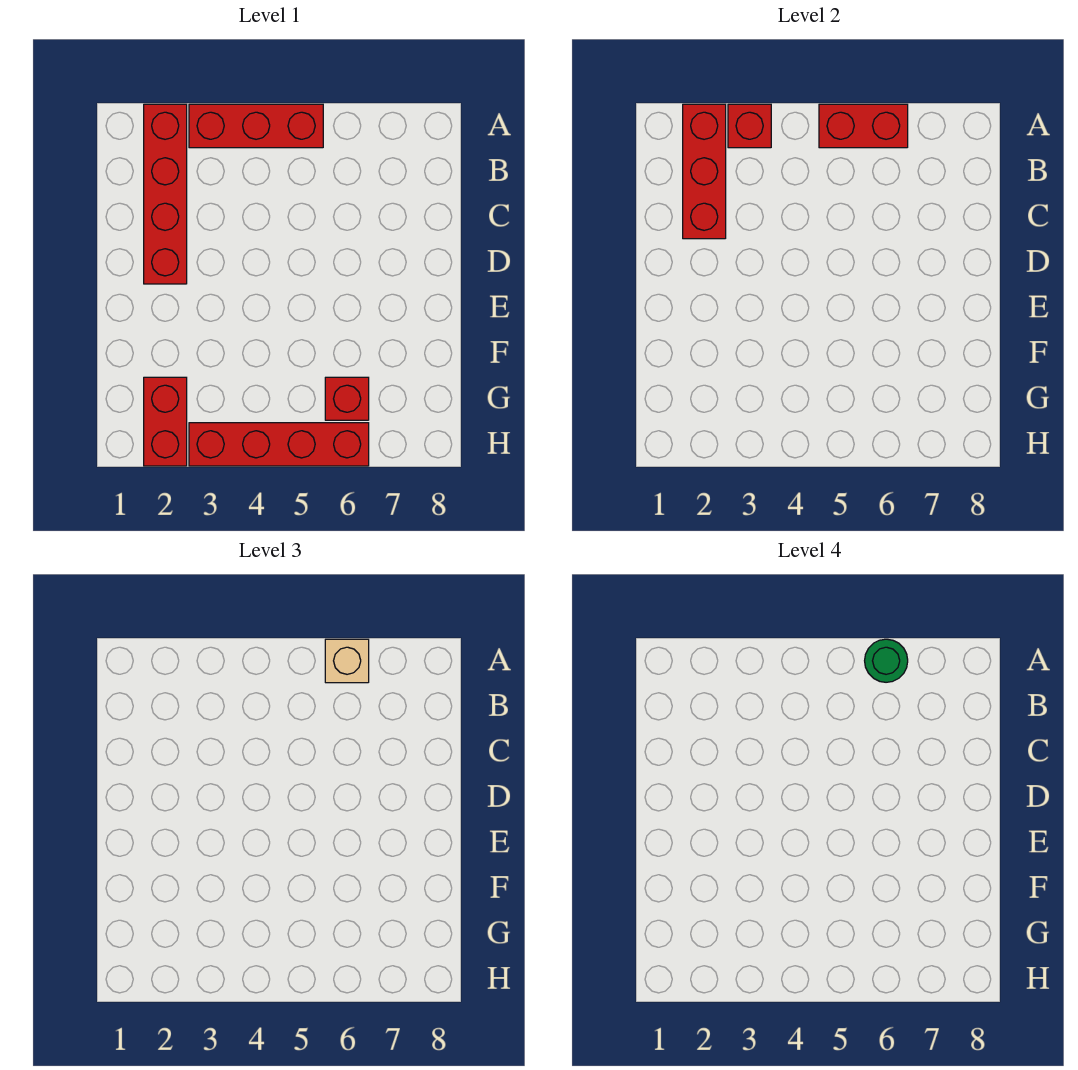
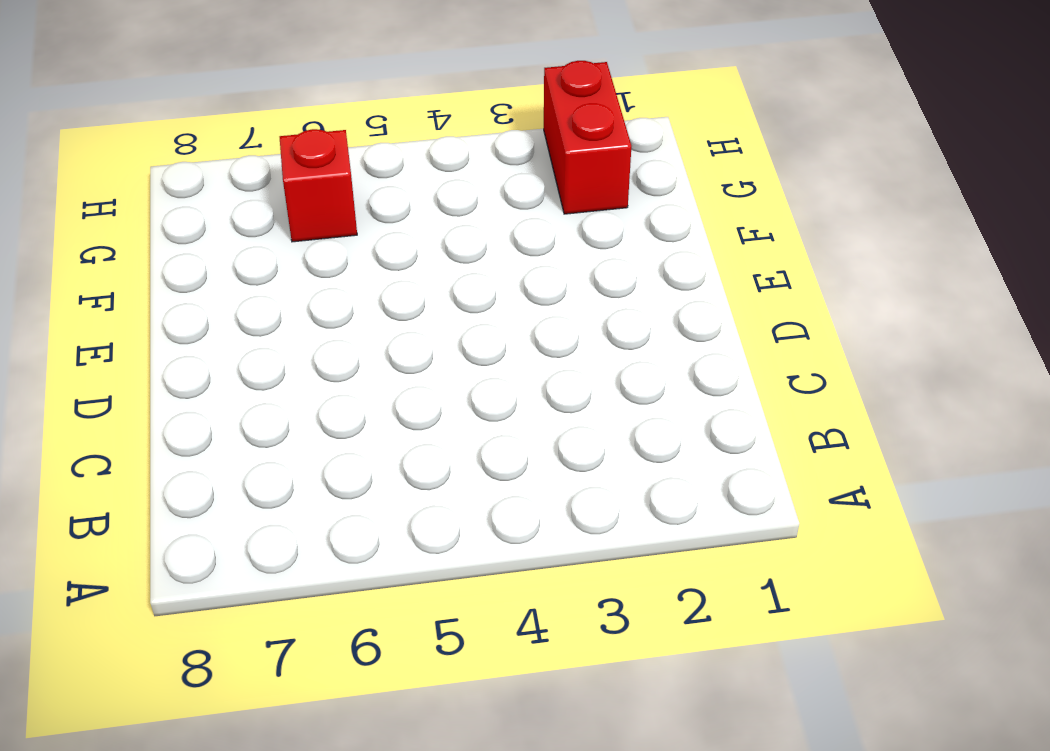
none -> red 1x4 brick [144,104,187,284]
none -> red 1x3 brick [189,104,323,148]

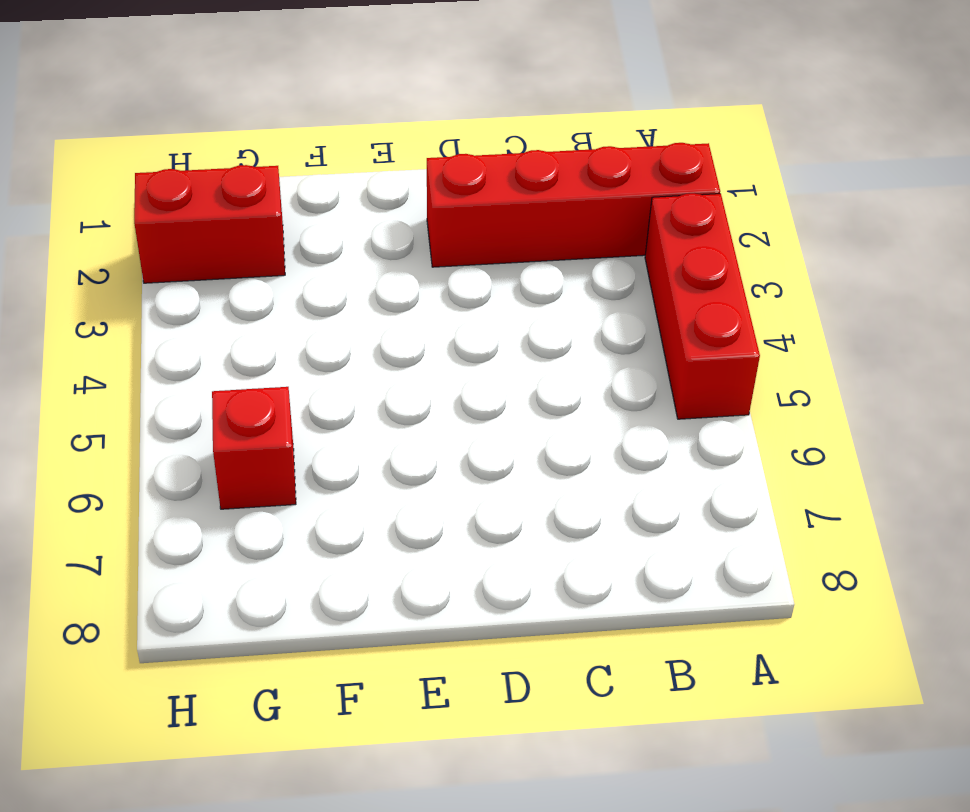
none -> red 1x4 brick [189,423,369,466]
none -> red 1x3 brick [683,104,726,239]

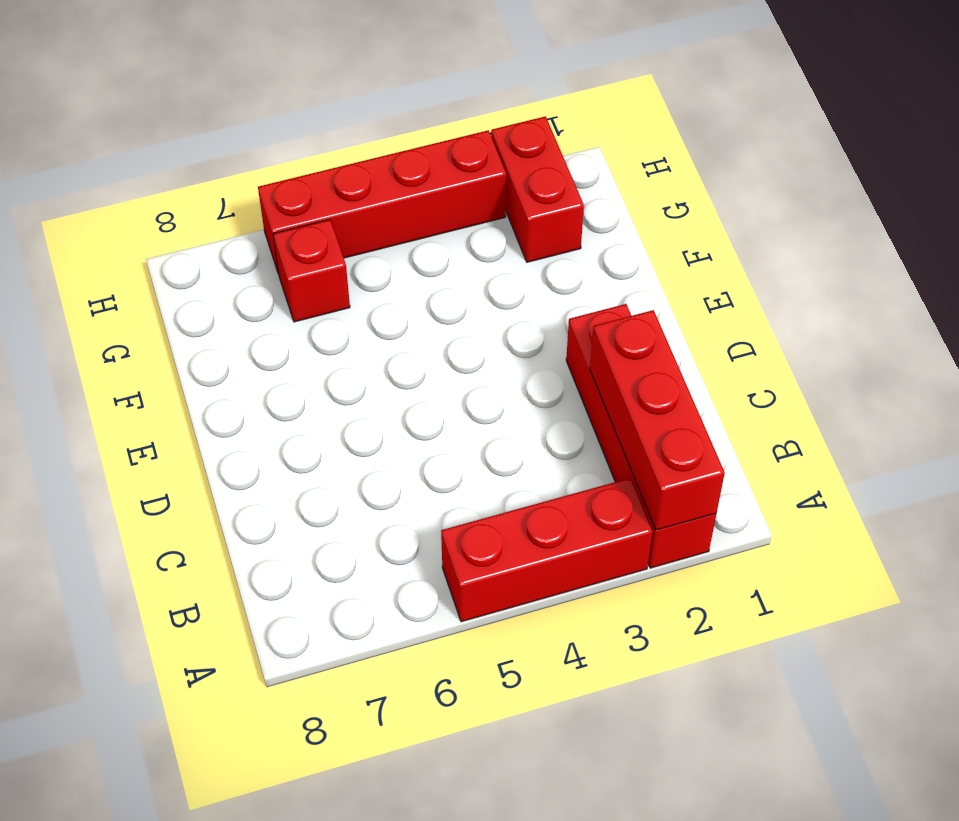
none -> red 1x1 brick [728,104,771,148]
none -> red 1x2 brick [819,104,908,148]

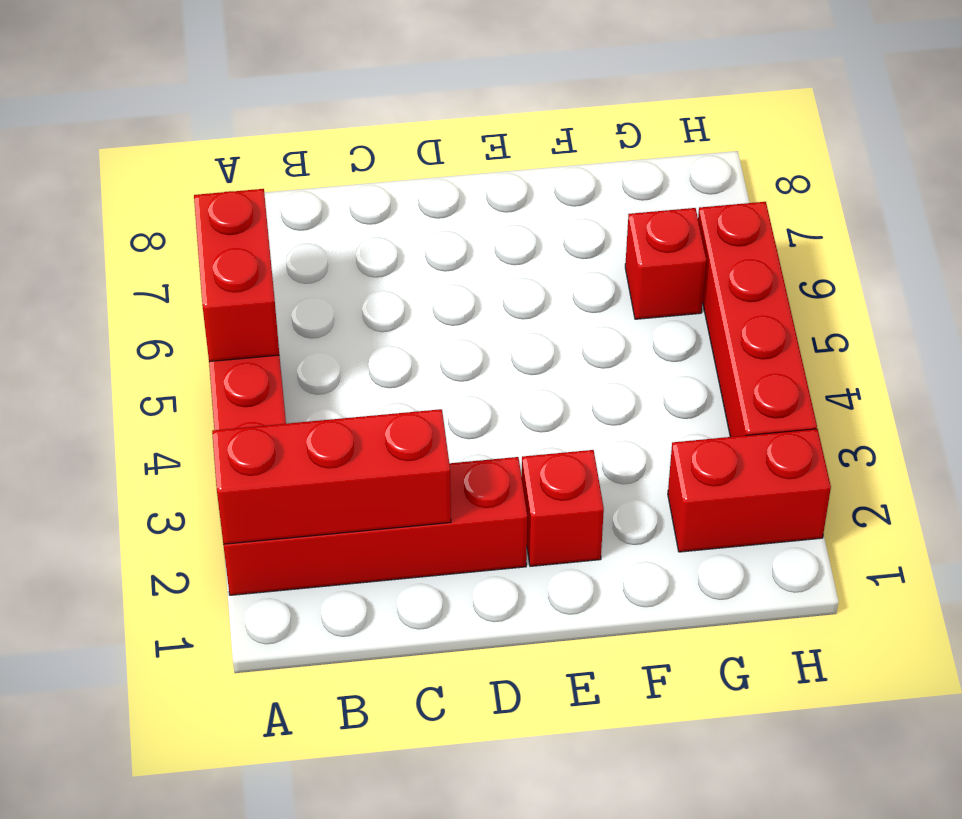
red 1x1 brick [522,450,604,566] -> red 1x1 brick moved to [728,104,771,148]
none -> tan 1x1 brick [325,639,369,683]
none -> green 1x1 round brick [865,639,908,682]

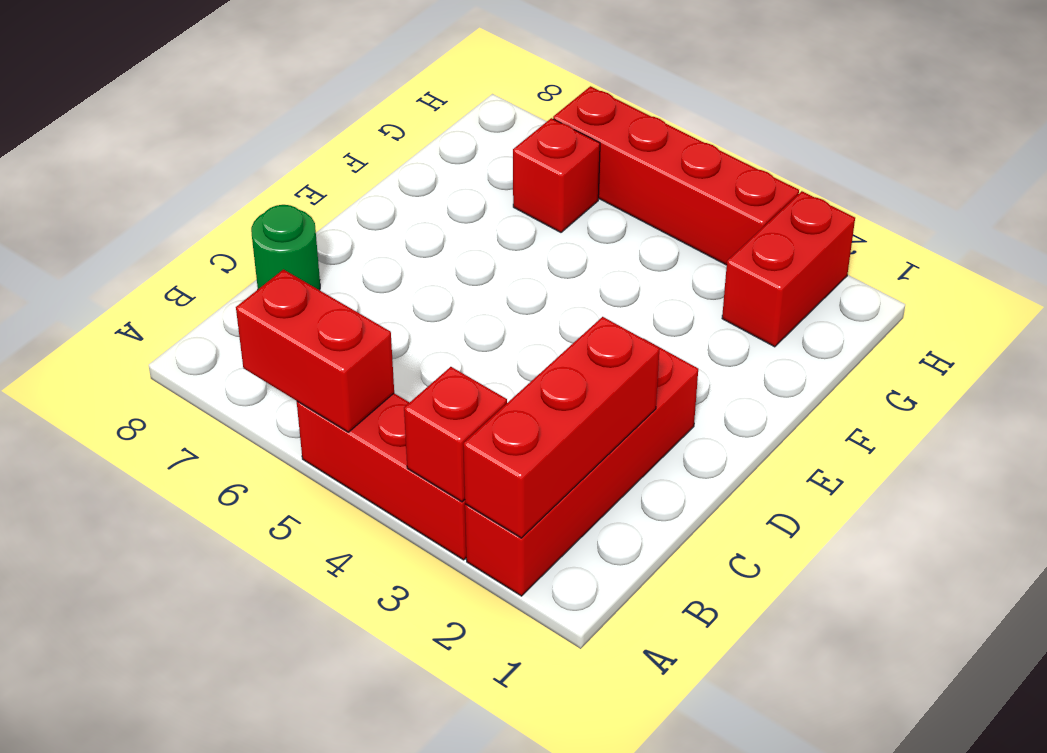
green 1x1 round brick [251,205,320,290] -> green 1x1 round brick moved to [865,639,908,682]
none -> tan 1x1 brick [325,639,369,683]

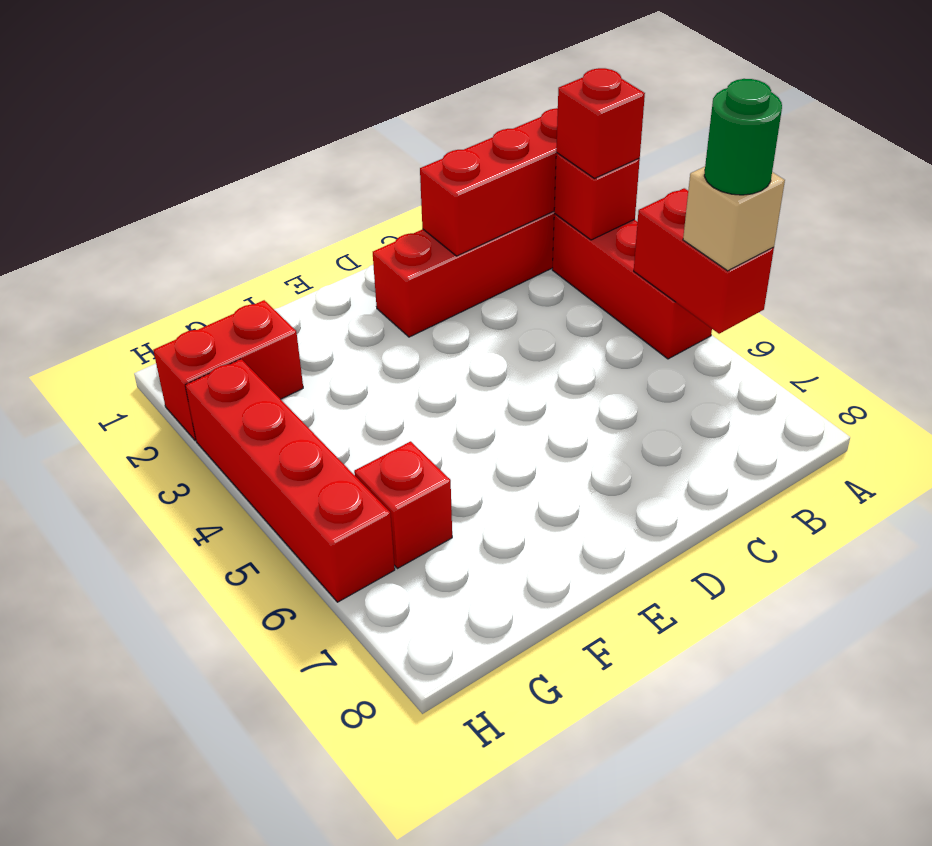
red 1x1 brick [556,68,645,179] -> none

